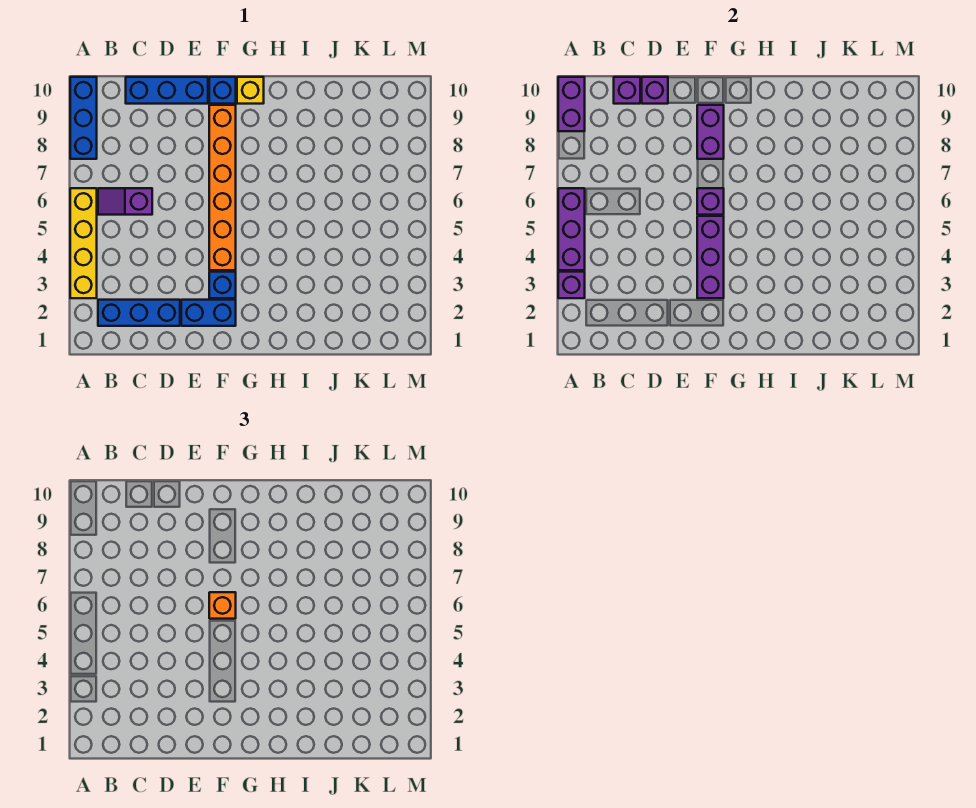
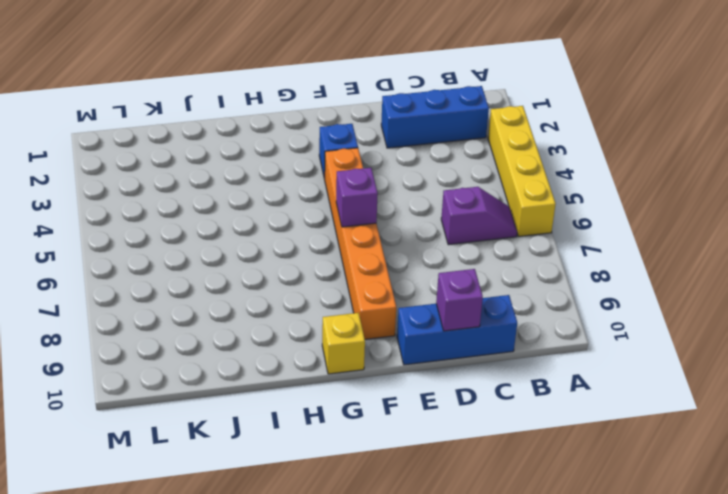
none -> blue 1x3 brick [70,77,97,159]
none -> blue 1x2 brick [181,300,236,326]
none -> blue 1x1 brick [209,77,236,104]

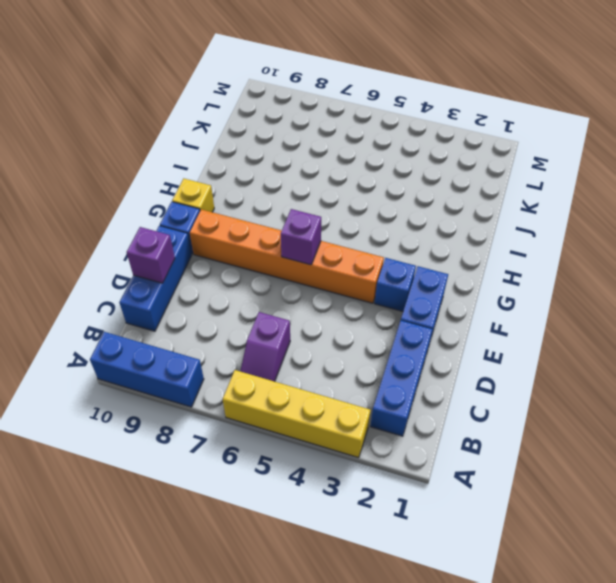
none -> purple 1x1 brick [558,272,585,298]
none -> purple 1x3 brick [558,188,585,270]
none -> purple 1x2 brick [558,77,585,131]

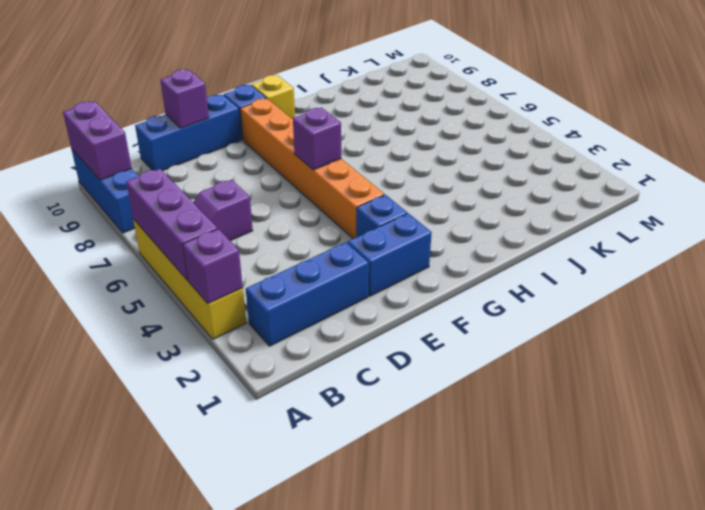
none -> purple 1x1 brick [614,77,640,104]
none -> purple 1x3 brick [697,216,724,298]
none -> purple 1x2 brick [697,105,724,159]

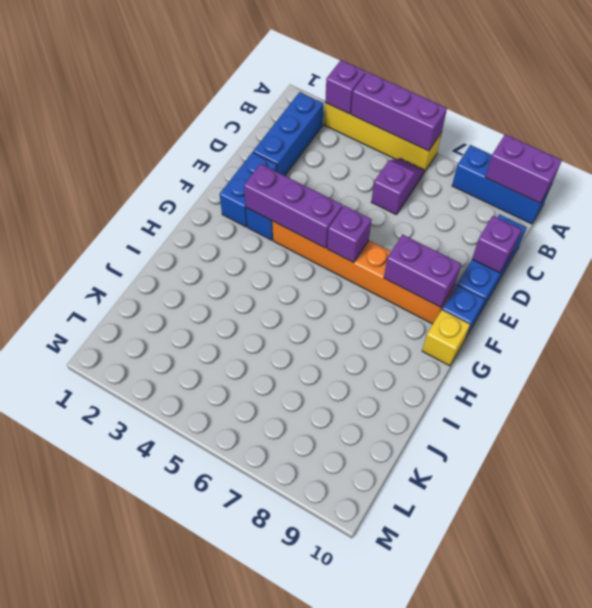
none -> purple 1x1 brick [614,77,640,104]
none -> orange 1x1 brick [209,592,236,619]

